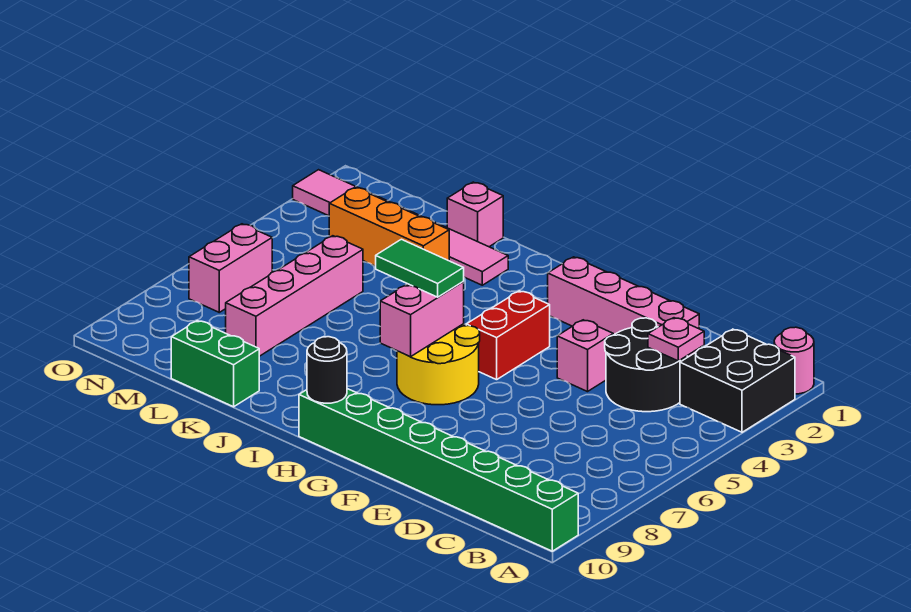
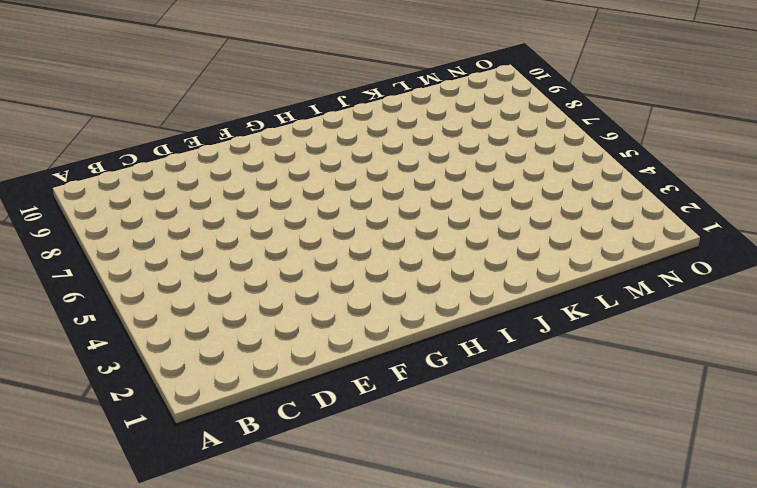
none -> pink 1x1 round brick [774,327,814,394]
none -> black 2x2 brick [680,329,795,432]
none -> green 1x8 brick [299,389,578,551]

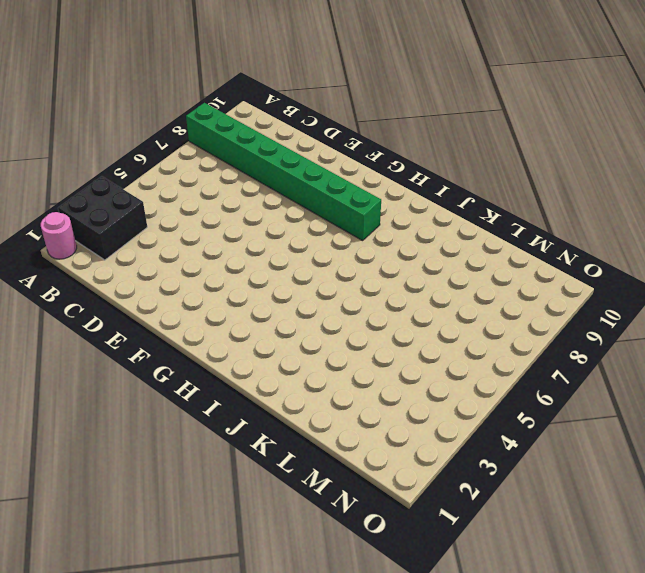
green 1x8 brick [186,103,381,241] -> green 1x8 brick moved to [299,389,578,551]
none -> black 2x2 round brick [605,318,687,412]
none -> pink 1x4 brick [548,257,699,357]
none -> pink 1x1 brick [557,320,613,392]

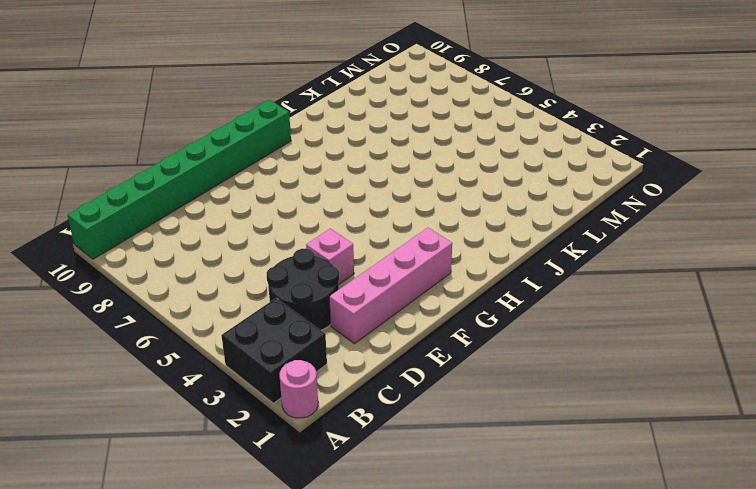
none -> red 1x2 brick [466,291,550,380]
none -> yellow 2x2 round brick [397,324,480,405]
none -> pink 1x6 tile [293,170,508,285]

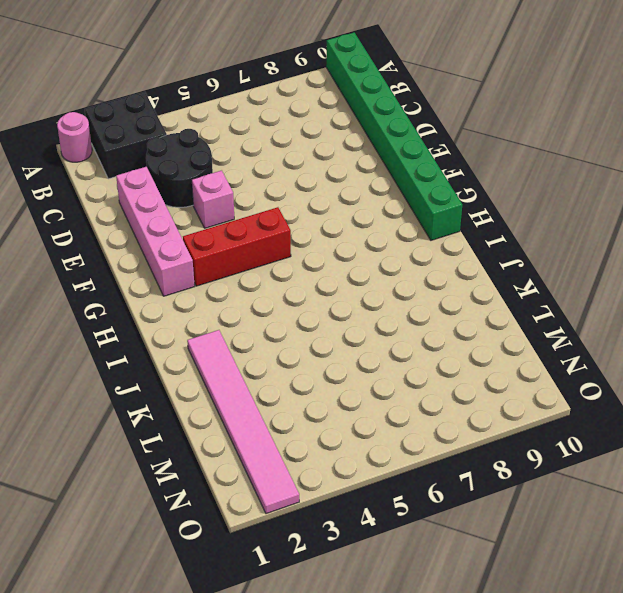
red 1x3 brick [183,207,291,286] -> red 1x2 brick [466,291,550,380]
none -> yellow 2x2 round brick [397,324,480,405]
none -> pink 1x1 brick [447,182,503,247]
none -> orange 1x3 brick [329,187,449,266]

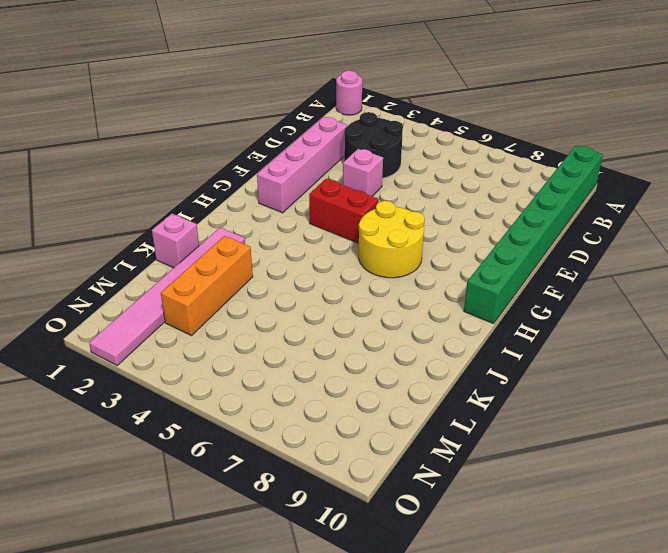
none -> black 2x2 brick [680,329,795,432]
none -> green 1x2 brick [171,321,259,407]
none -> pink 1x4 brick [226,236,363,356]

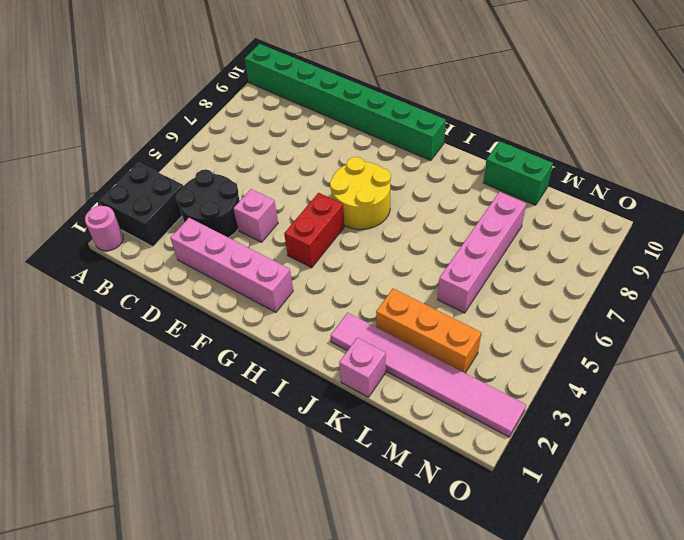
none -> pink 1x2 brick [189,224,272,312]
none -> pink 1x1 plate [648,318,704,361]
none -> pink 1x2 brick [380,282,464,357]

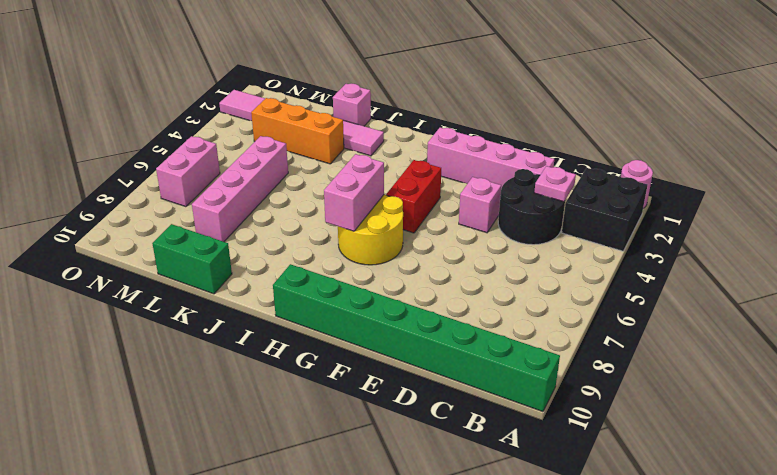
none -> black 1x1 round brick [307,337,347,403]
none -> green 1x2 tile [376,239,464,297]

